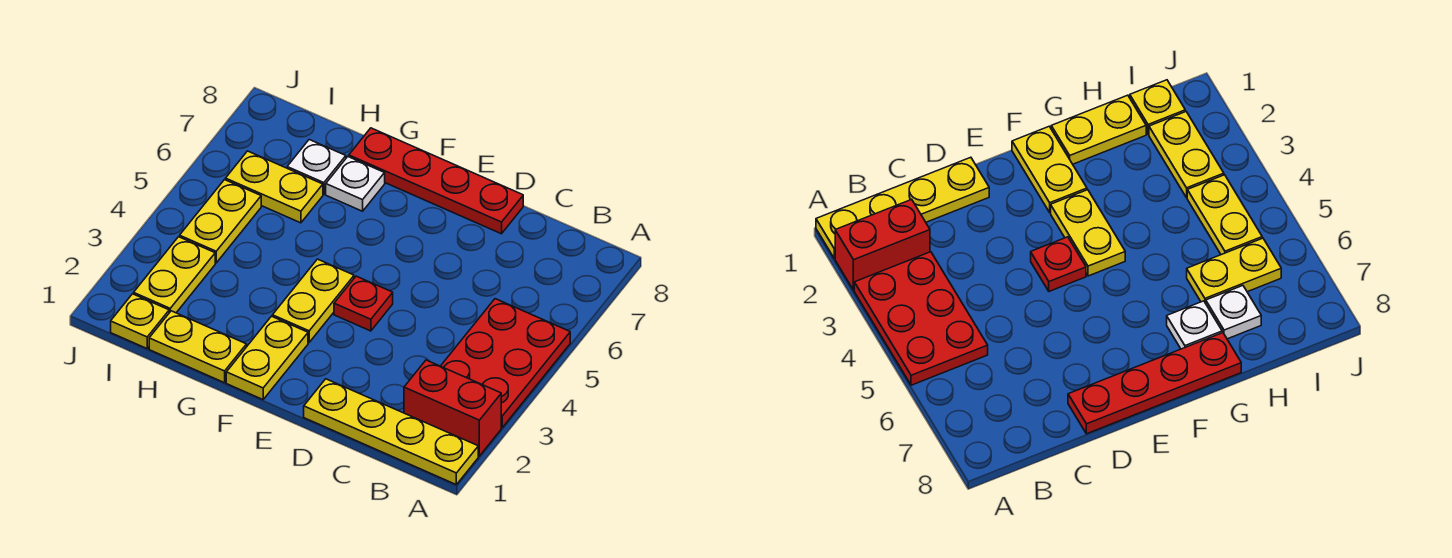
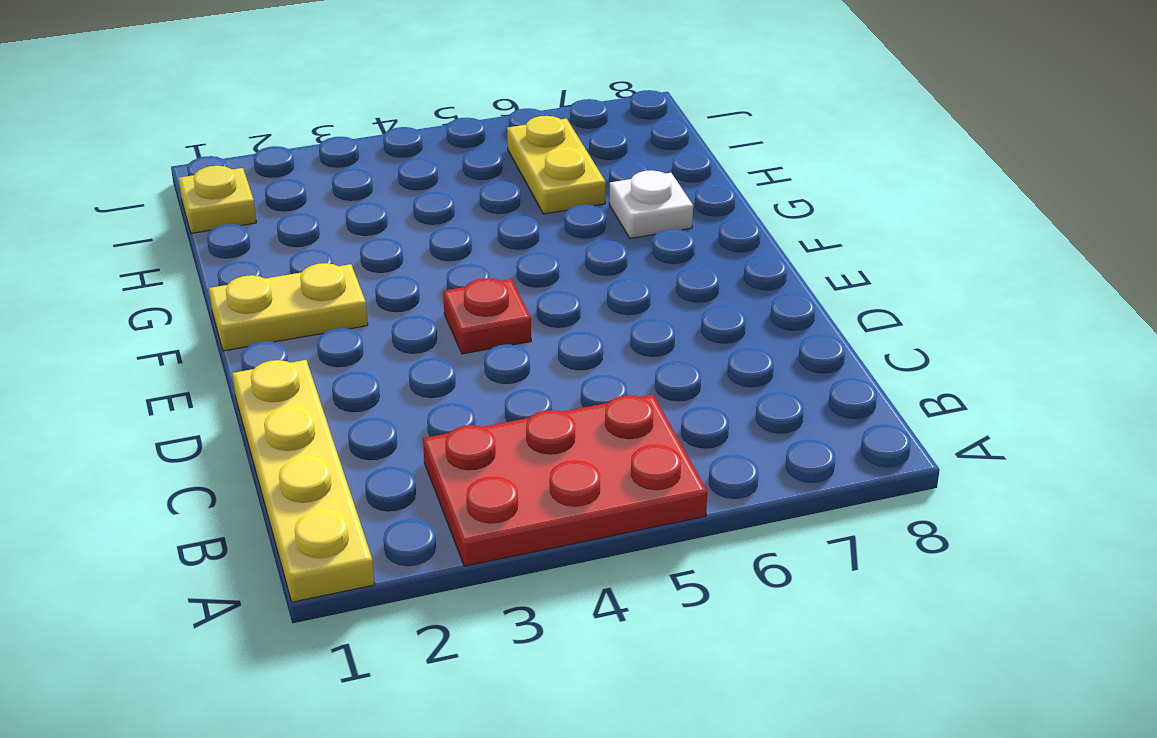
none -> red 1x2 brick [404,360,501,456]
none -> red 1x4 plate [349,128,523,234]
none -> yellow 1x2 plate [272,259,354,342]

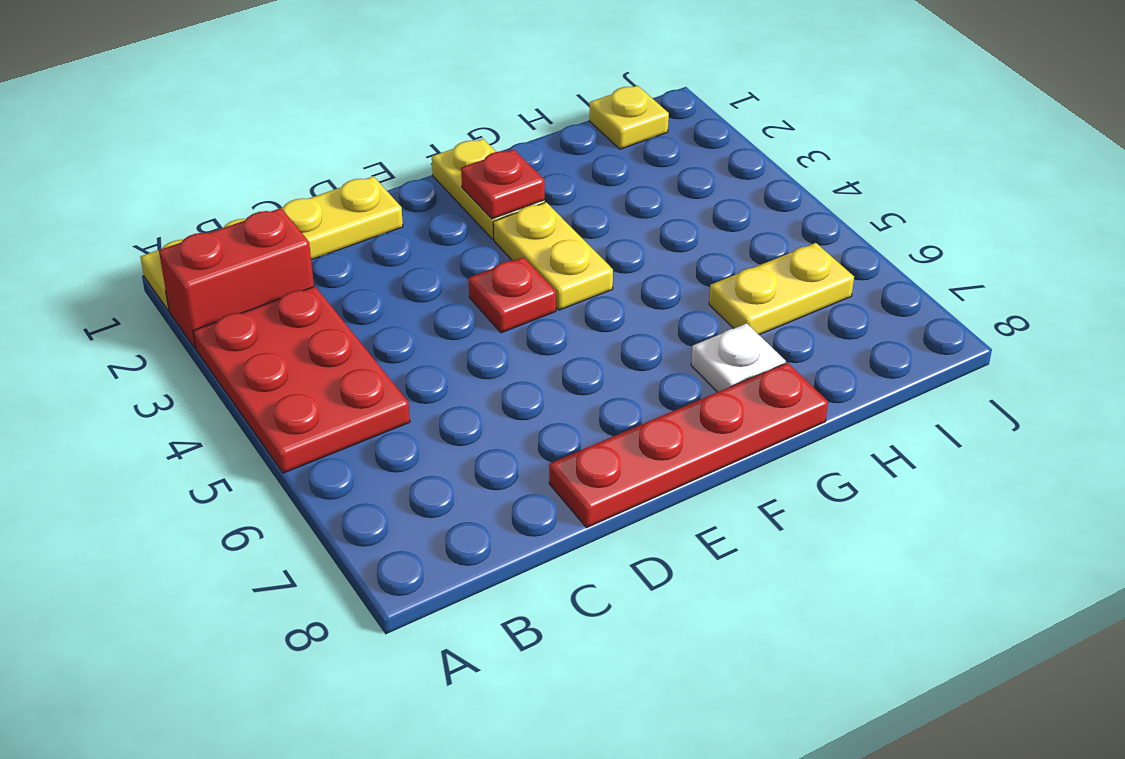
red 1x1 plate [461,149,545,219] -> none
none -> yellow 1x2 plate [149,311,247,383]
none -> white 1x1 plate [287,140,346,194]
none -> yellow 1x2 plate [134,237,215,313]

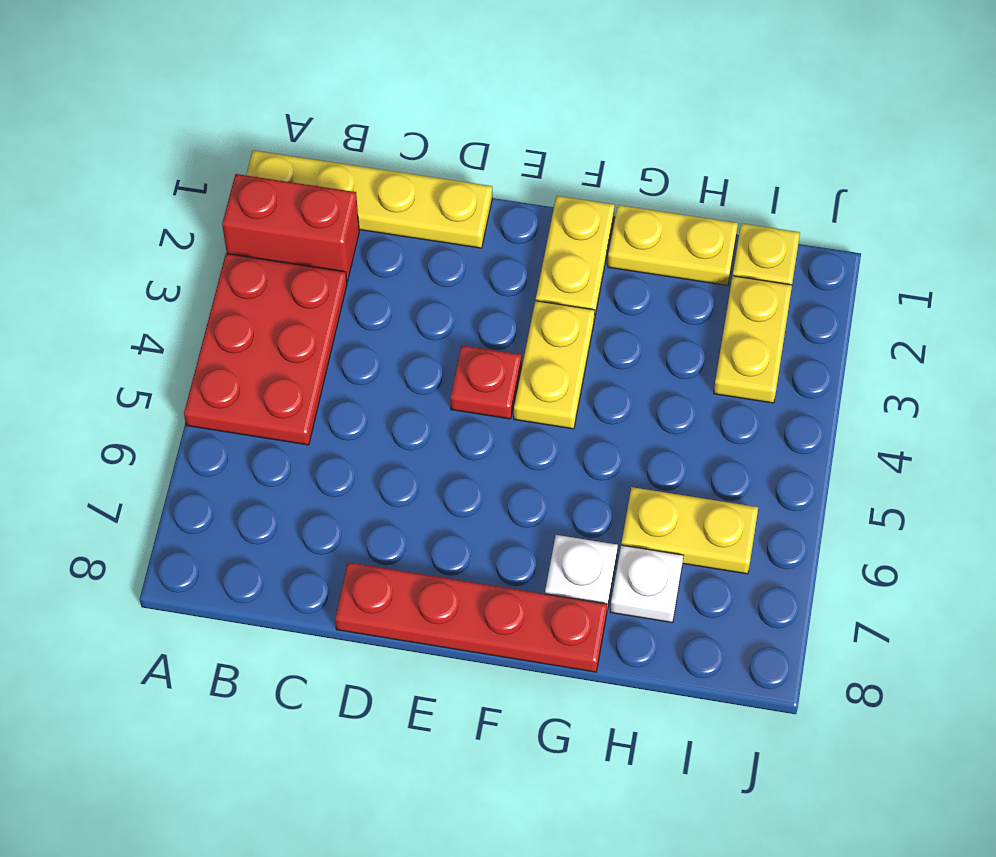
none -> yellow 1x2 plate [180,180,261,263]

